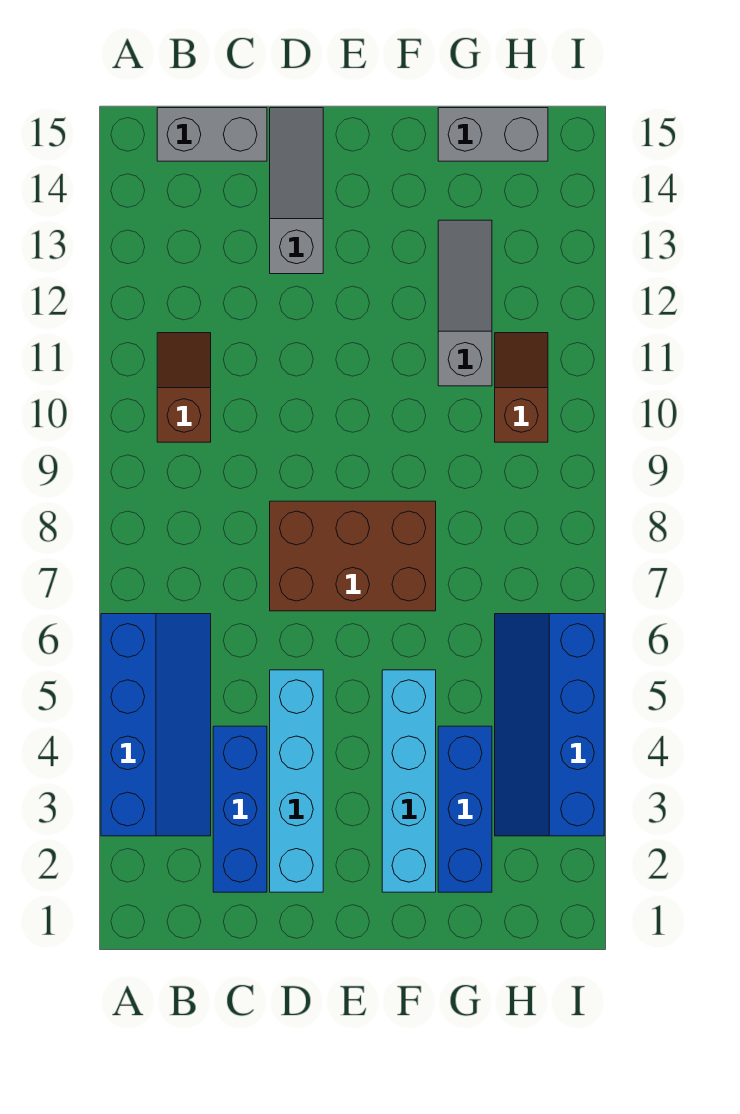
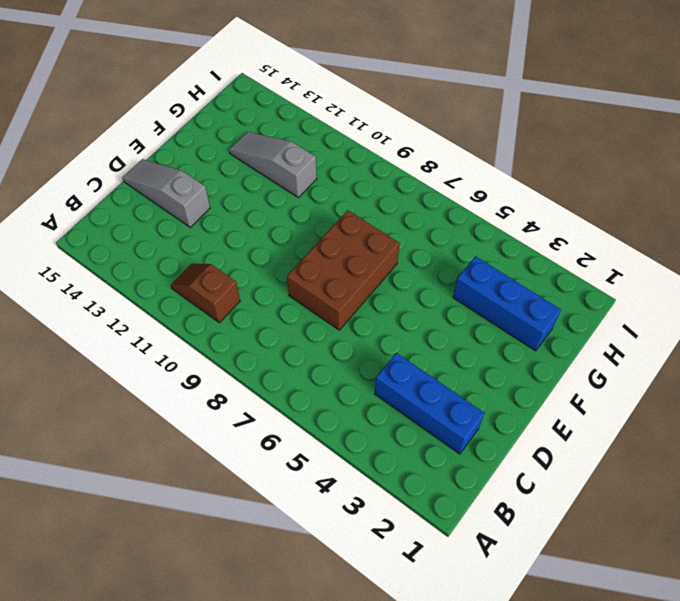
none -> blue 2x4 slope [101,614,211,836]
none -> grey 1x2 brick [157,108,267,161]
none -> cyan 1x4 brick [270,670,323,892]

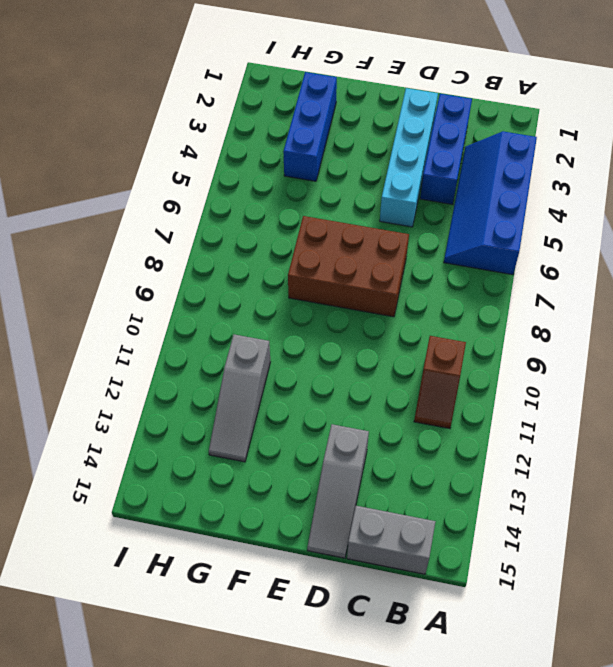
none -> cyan 1x4 brick [382,670,436,892]
none -> grey 1x2 brick [438,108,548,161]
none -> blue 2x4 slope [495,614,604,836]

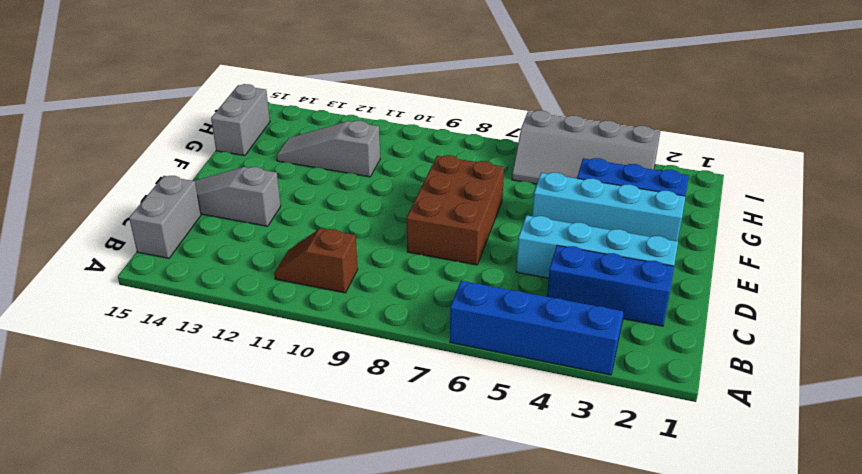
grey 2x4 slope [512,110,660,184] -> blue 2x4 slope [495,614,604,836]
none -> brown 1x2 slope [495,333,548,442]

